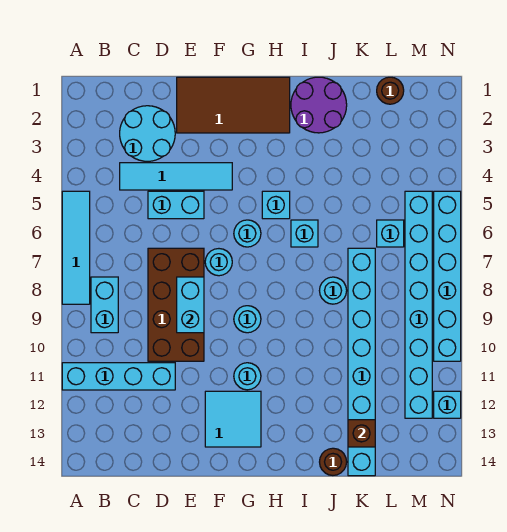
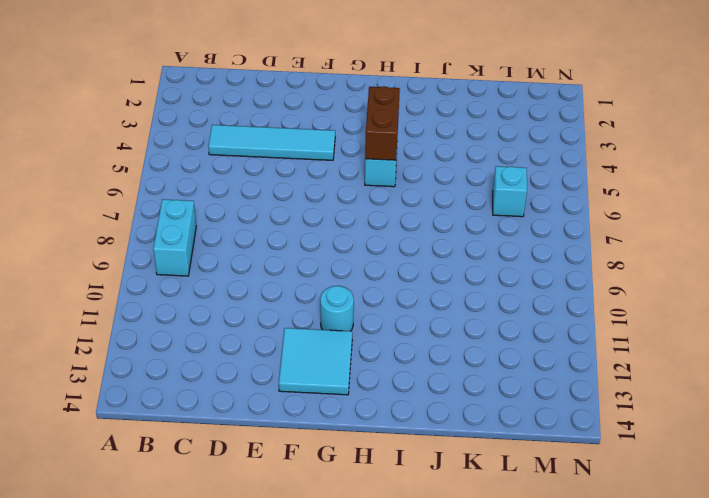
brown 1x2 brick [365,86,400,160] -> none
none -> cyan 1x4 tile [62,191,90,304]
none -> cyan 1x4 brick [62,363,175,390]
none -> cyan 2x2 round brick [120,106,175,161]

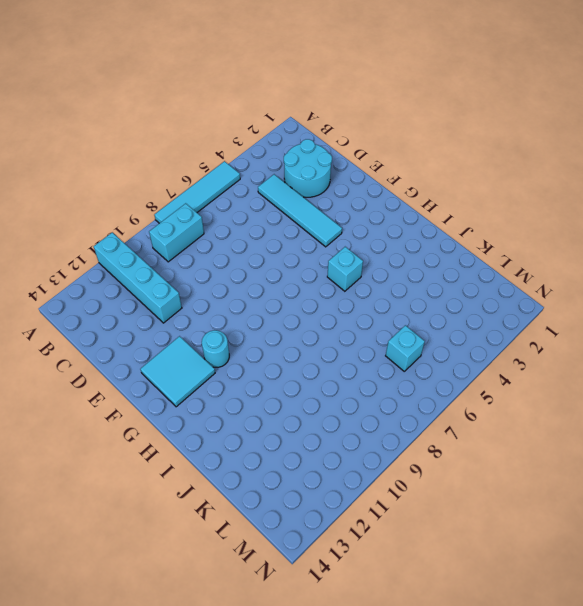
none -> cyan 1x2 brick [148,191,204,219]
none -> brown 2x4 brick [148,248,204,361]
none -> brown 2x4 tile [177,77,290,133]

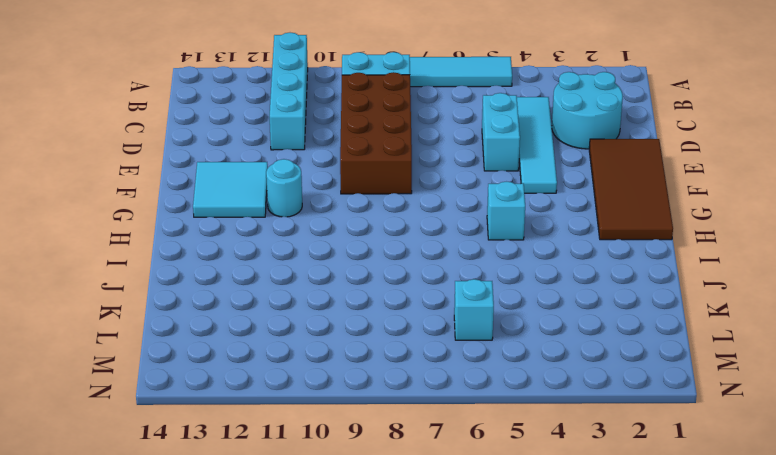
brown 2x4 brick [340,72,412,194] -> brown 2x4 brick turned to [148,248,204,361]
none -> cyan 1x1 round brick [205,249,232,276]
none -> cyan 1x1 round brick [234,220,261,247]
none -> cyan 1x1 round brick [234,306,261,333]

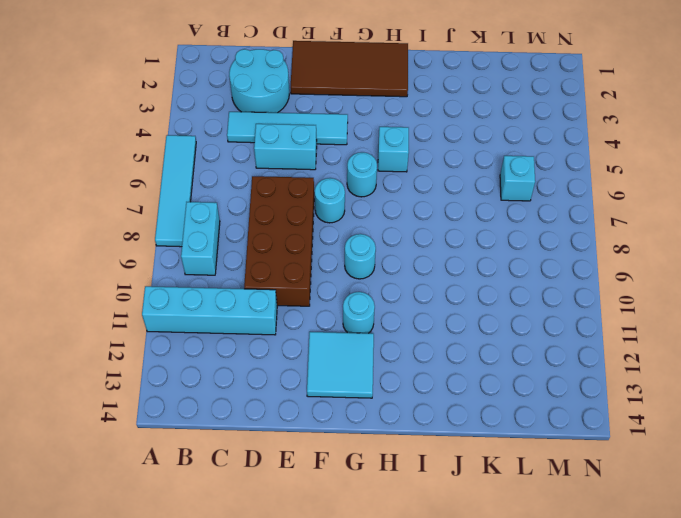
none -> purple 2x2 round brick [291,77,347,133]
none -> cyan 1x1 brick [291,220,318,247]
none -> cyan 1x1 round brick [319,277,347,304]

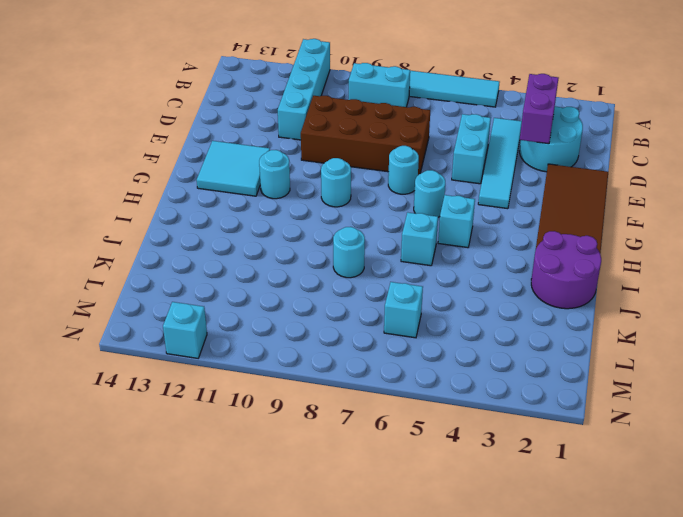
purple 1x2 brick [520,74,559,144] -> none
none -> brown 1x1 round brick [320,448,347,475]
none -> cyan 1x8 brick [348,248,375,476]
none -> brown 1x1 round brick [377,77,404,104]

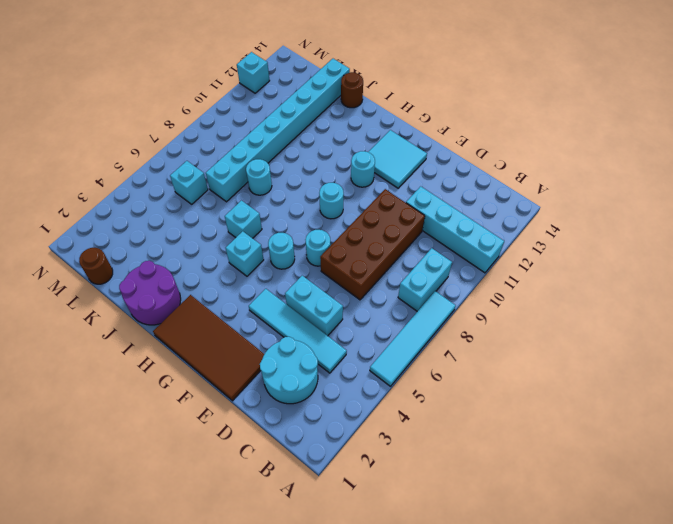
none -> cyan 1x8 brick [405,191,432,418]
none -> cyan 1x6 brick [434,191,461,361]
none -> cyan 1x2 brick [177,277,204,333]

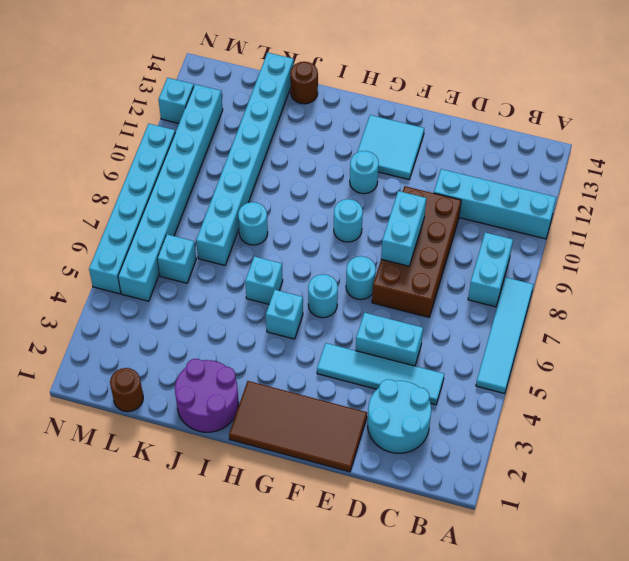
none -> brown 1x1 brick [348,420,375,447]

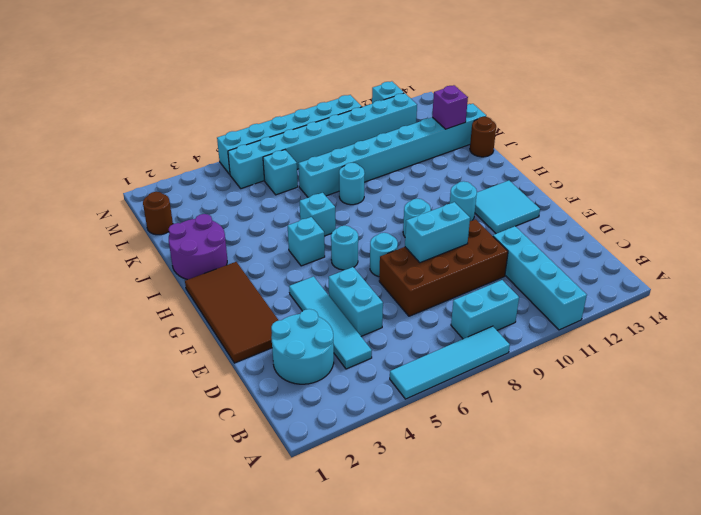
purple 1x1 brick [432,85,468,129] -> brown 1x1 brick [348,420,375,447]

